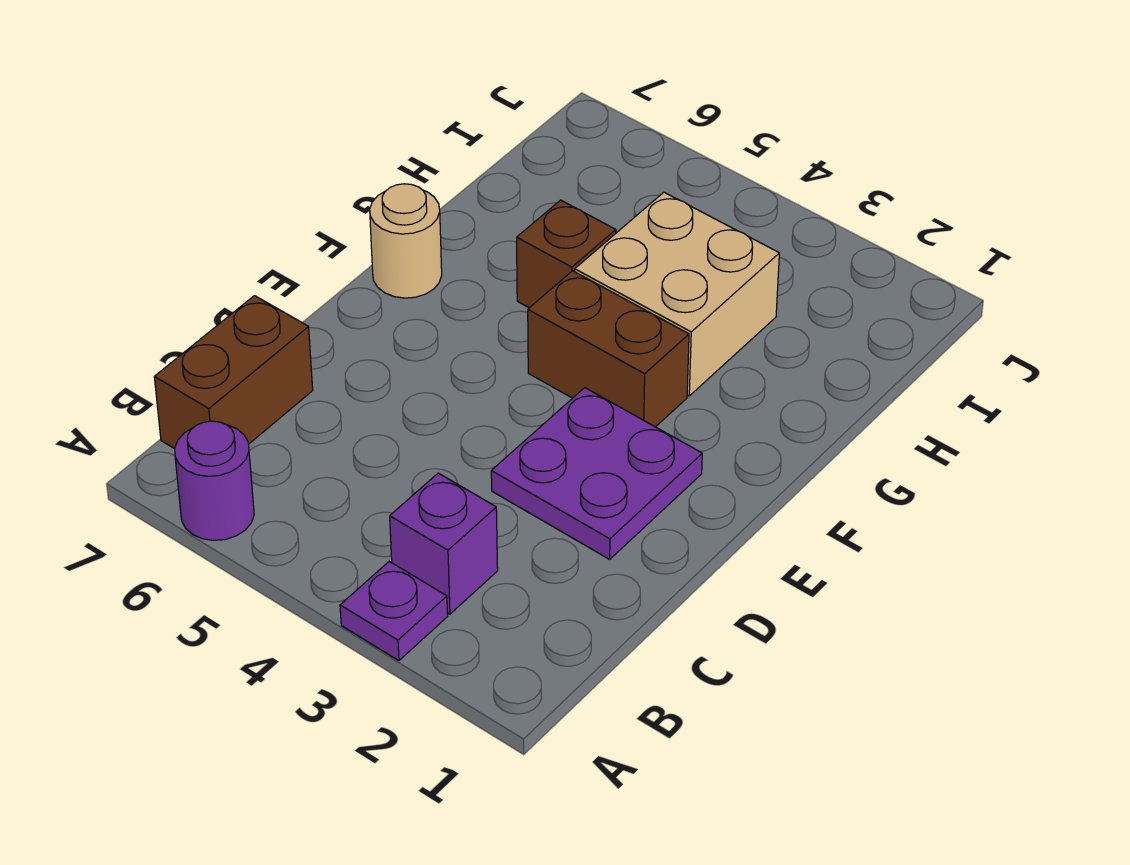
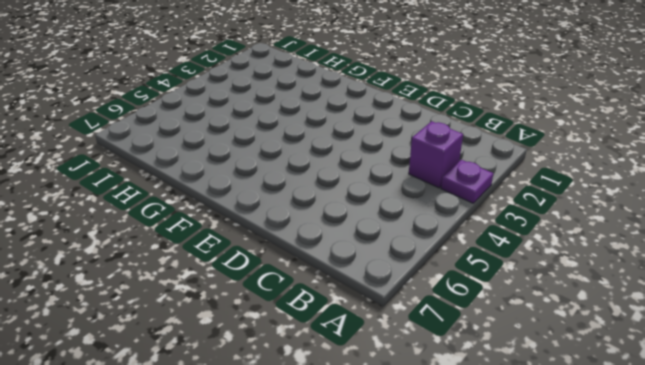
none -> purple 1x1 round brick [175,421,254,540]
none -> brown 1x2 brick [154,296,313,449]

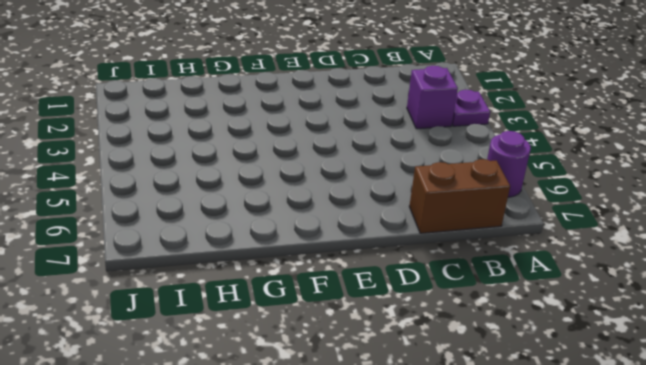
none -> purple 2x2 plate [491,388,702,559]
none -> brown 1x2 brick [528,271,689,427]

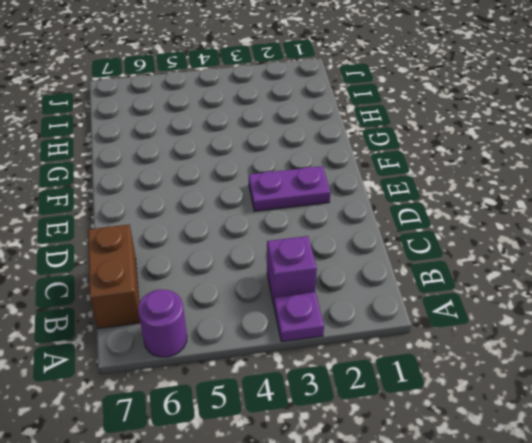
purple 1x2 plate [249,166,330,211] -> purple 2x2 plate [491,388,702,559]
none -> brown 1x2 brick [528,271,689,427]
none -> tan 1x1 round brick [370,184,442,298]

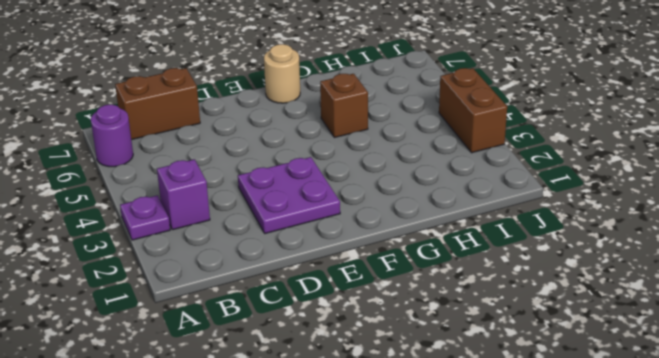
brown 1x2 brick [439,68,507,153] -> brown 1x2 brick moved to [528,271,689,427]
none -> tan 2x2 brick [575,192,779,396]

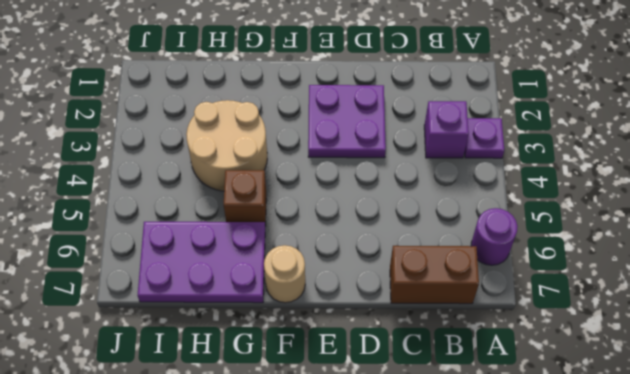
tan 2x2 round brick [186,100,267,191] -> tan 2x2 brick [575,192,779,396]
purple 2x3 plate [137,222,265,303] -> none
none -> brown 1x2 brick [528,271,689,427]

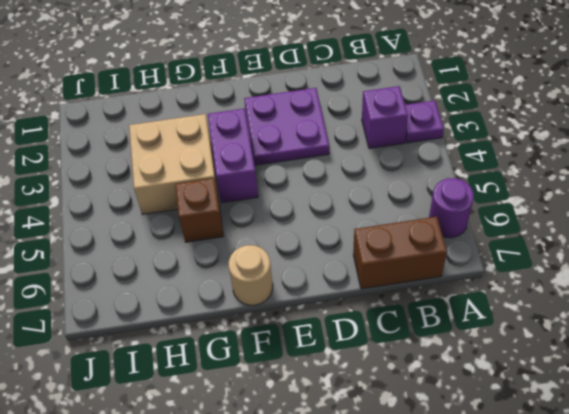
purple 1x2 brick [208,108,258,203] -> brown 1x2 brick [528,271,689,427]

